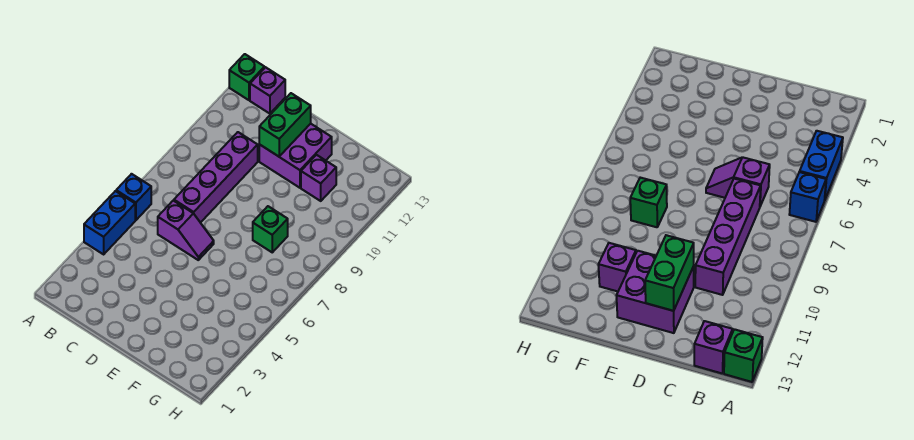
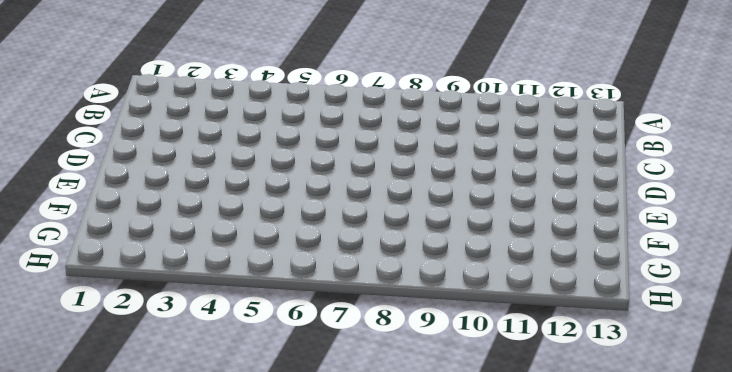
none -> blue 1x2 brick [84,191,135,254]
none -> blue 1x1 brick [116,174,151,220]

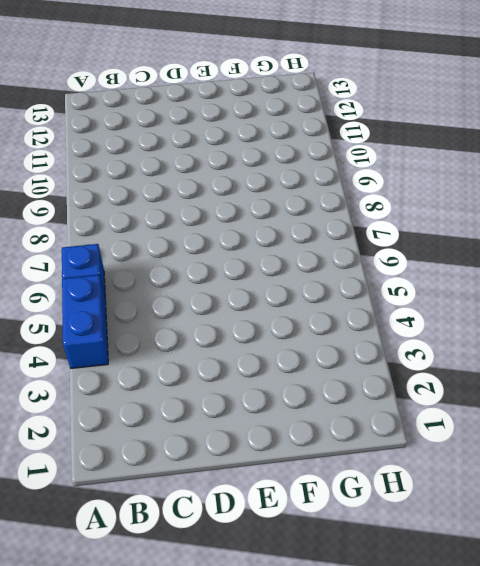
none -> green 1x1 brick [229,54,264,100]
none -> purple 1x1 brick [250,67,285,114]

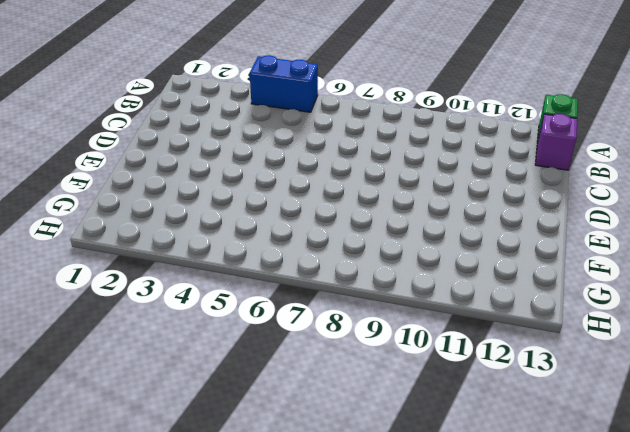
none -> blue 1x1 brick [116,174,151,220]
none -> purple 1x2 slope [158,201,214,260]

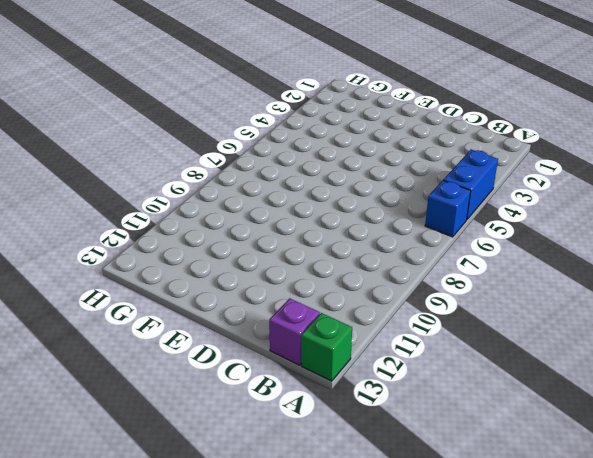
none -> purple 1x2 slope [158,201,214,260]
none -> purple 1x4 brick [174,132,258,223]

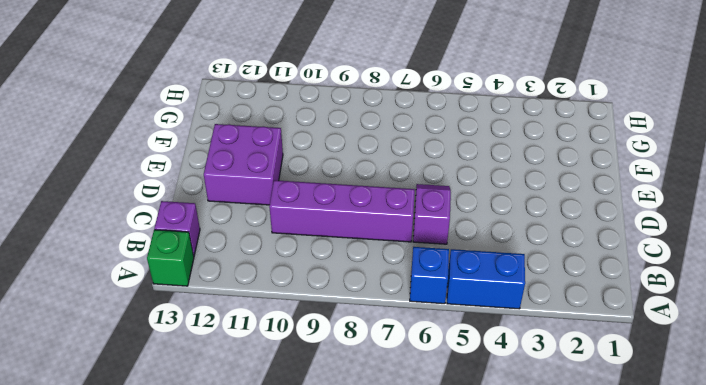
none -> green 1x1 brick [253,206,288,252]
none -> purple 1x1 brick [301,155,336,201]

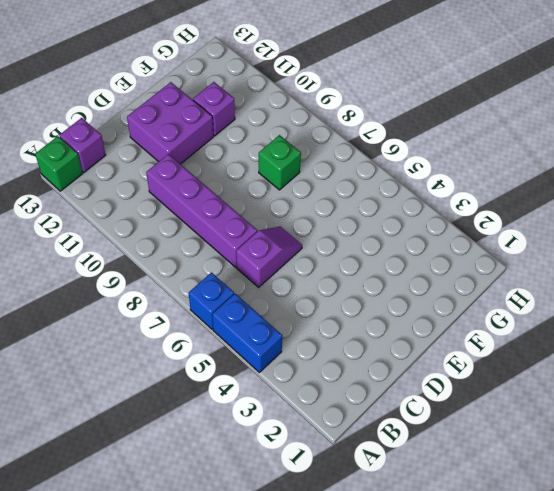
none -> green 1x2 brick [259,93,311,156]

